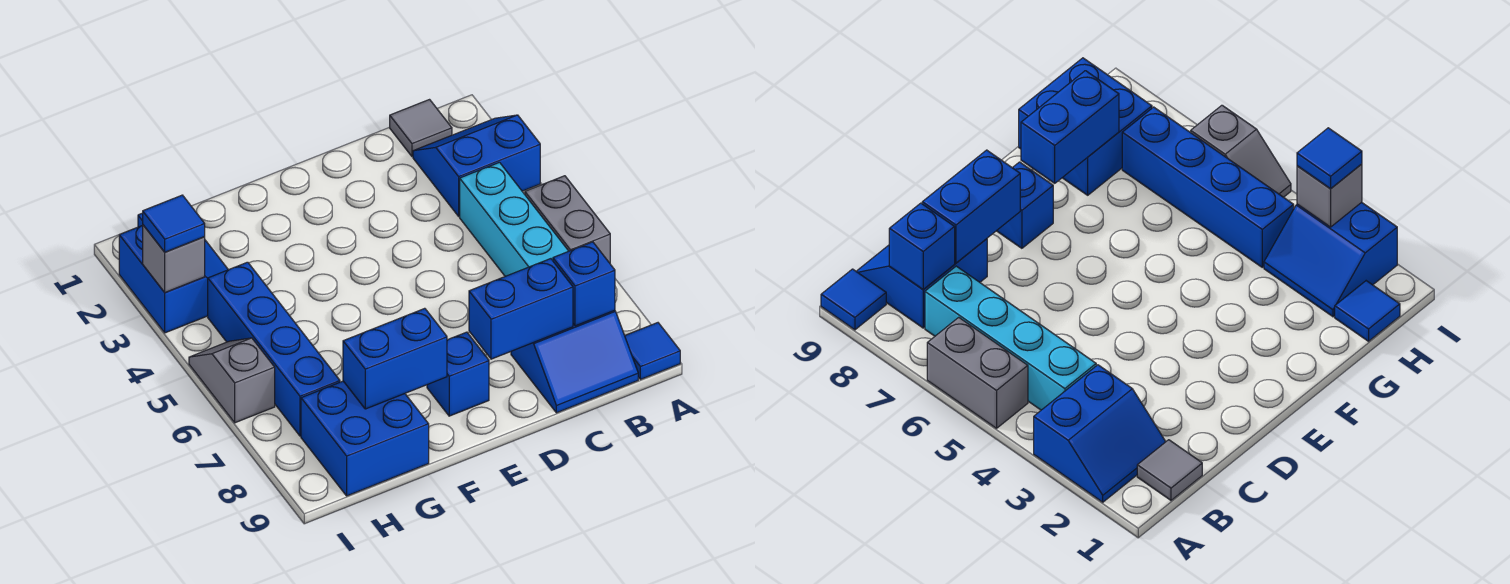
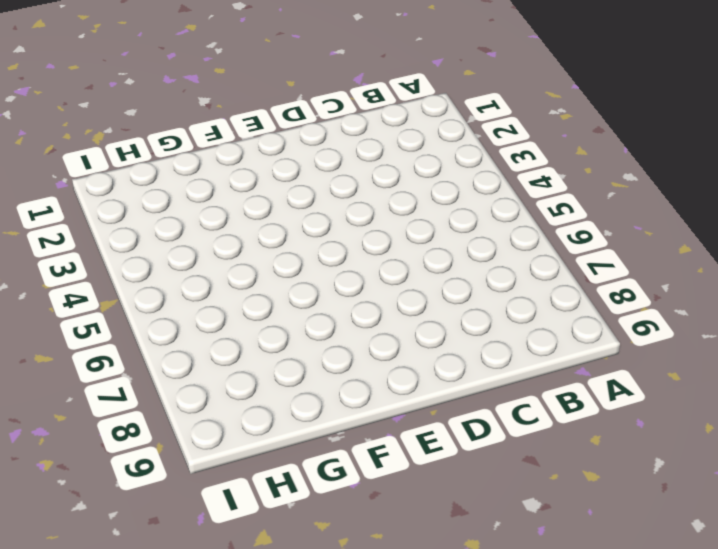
none -> blue 2x2 slope [413,115,540,216]
none -> grey 1x2 brick [525,176,610,263]
none -> blue 1x1 tile [625,323,680,380]

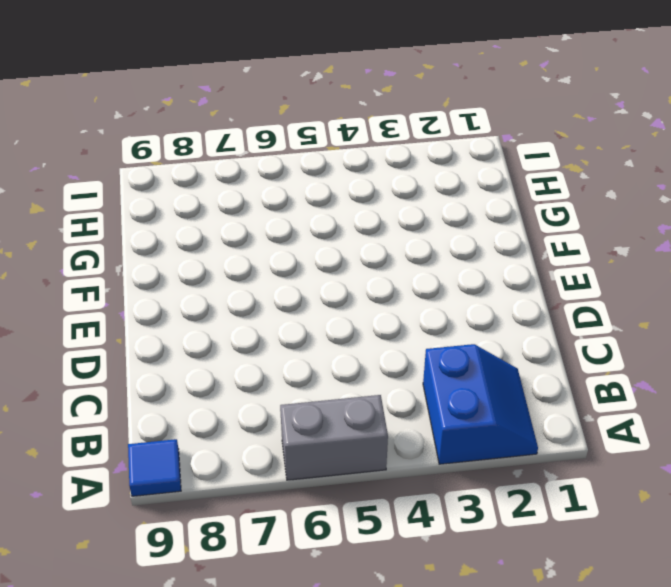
none -> grey 1x1 tile [390,100,452,156]
none -> cyan 1x4 brick [460,162,568,276]
none -> blue 2x2 slope [511,310,638,413]

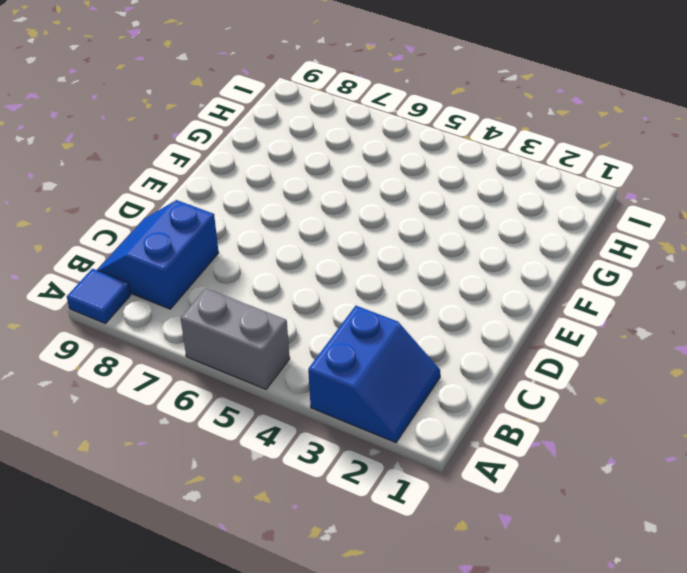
none -> grey 1x1 tile [390,100,452,156]
none -> cyan 1x4 brick [460,162,568,276]
none -> blue 1x1 brick [427,332,489,416]

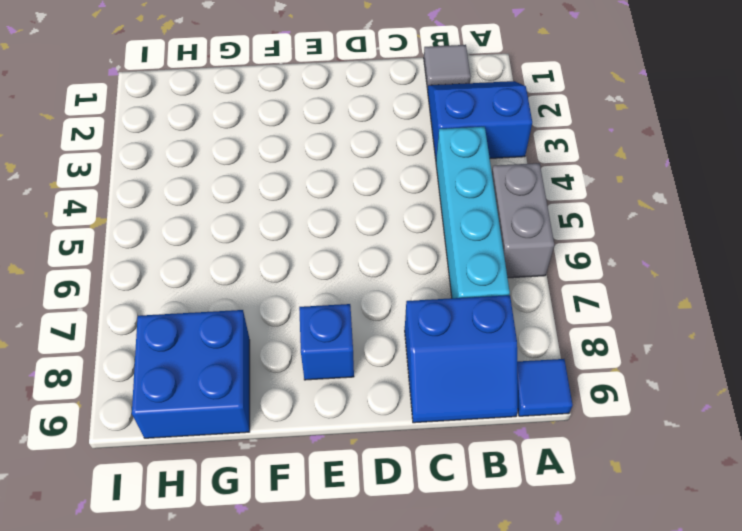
none -> blue 1x1 tile [1335,281,1400,341]
none -> blue 2x2 slope [119,225,228,333]
none -> blue 1x4 brick [208,262,340,436]

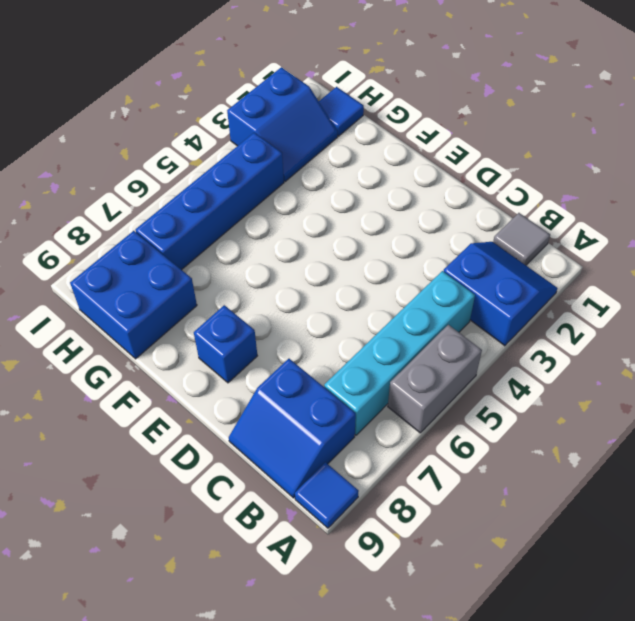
none -> grey 1x2 slope [189,338,275,423]
none -> blue 1x1 brick [553,242,615,326]
none -> blue 1x2 brick [469,259,573,359]

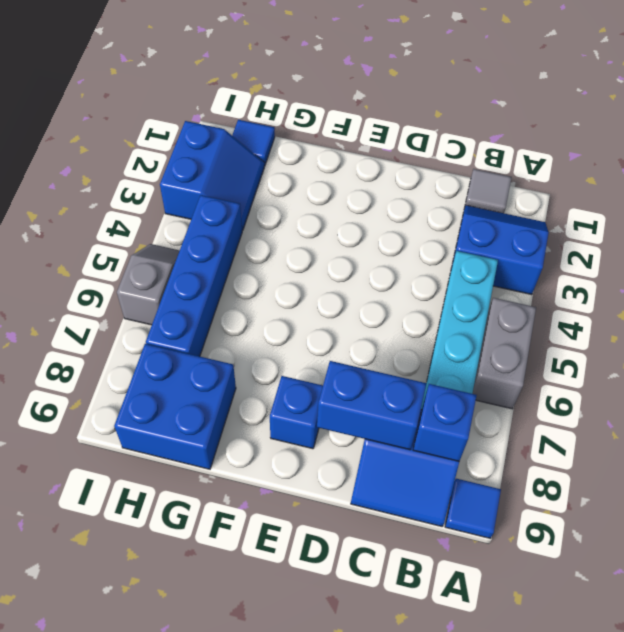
none -> blue 1x2 brick [343,308,447,409]
none -> grey 1x1 brick [143,225,205,292]
none -> blue 1x1 tile [143,195,205,252]

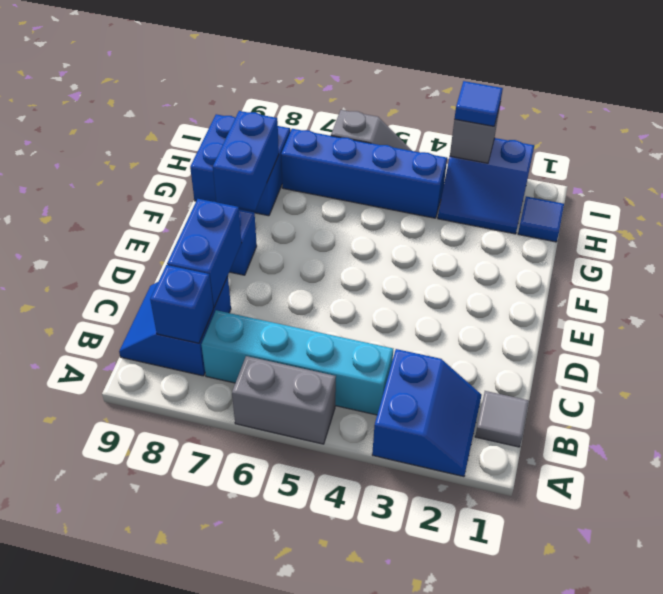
none -> blue 1x1 tile [625,323,680,380]

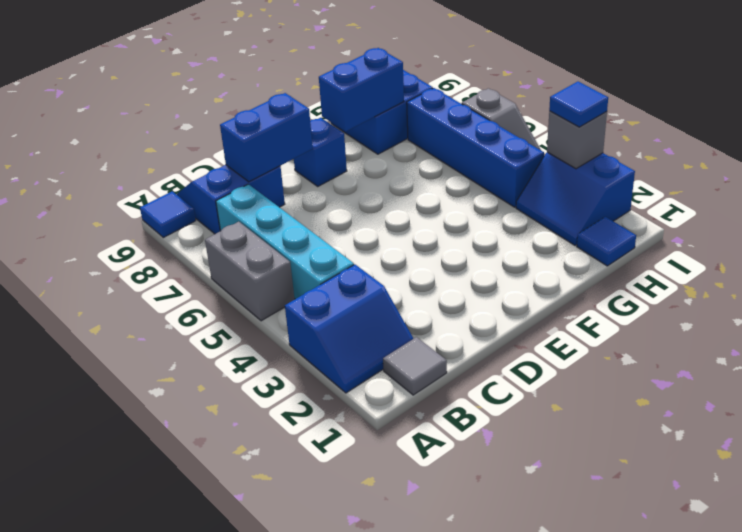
none -> blue 1x1 brick [553,242,615,326]

